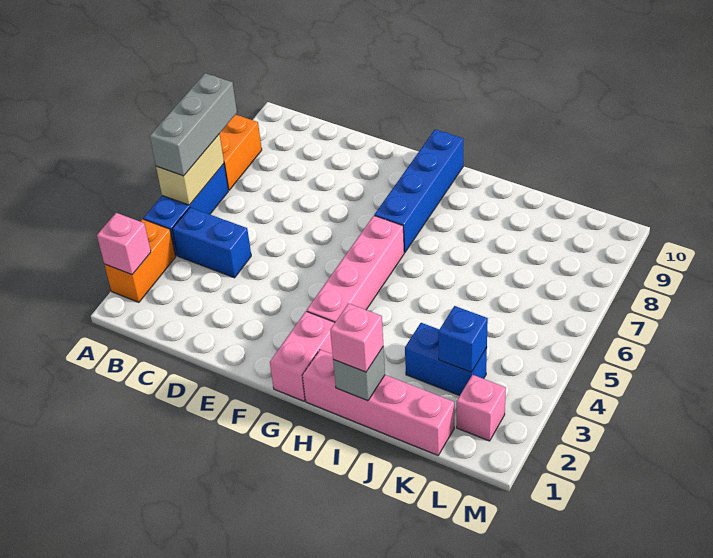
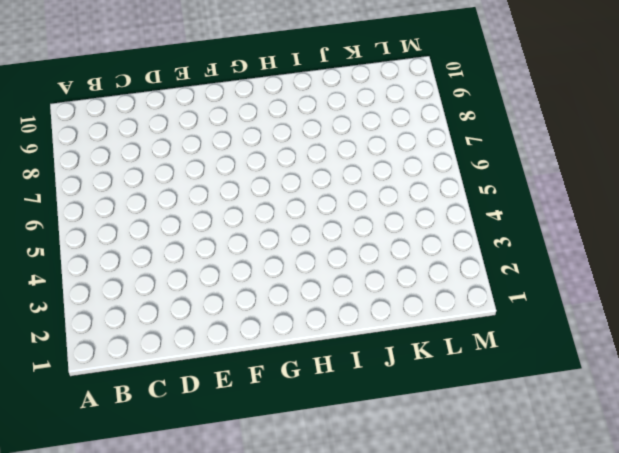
none -> orange 1x2 brick [105,219,176,302]
none -> blue 1x3 brick [143,164,228,256]
none -> orange 1x2 brick [219,115,262,190]

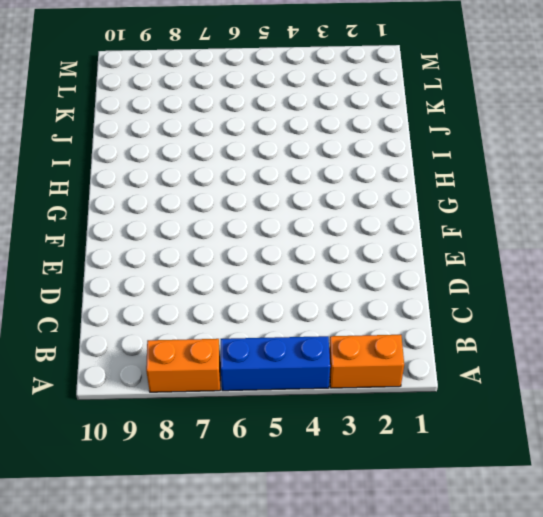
none -> blue 1x2 brick [172,207,251,278]
none -> pink 1x2 brick [270,311,335,401]
none -> pink 1x4 brick [307,216,404,322]

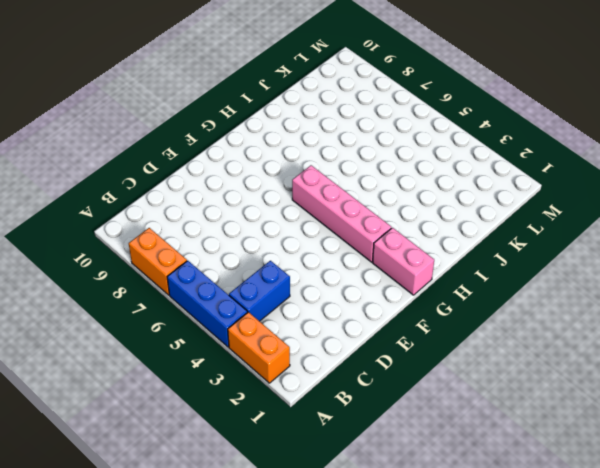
none -> blue 1x4 brick [374,129,463,253]
none -> pink 1x4 brick [303,350,454,455]
none -> blue 1x2 brick [405,323,487,396]

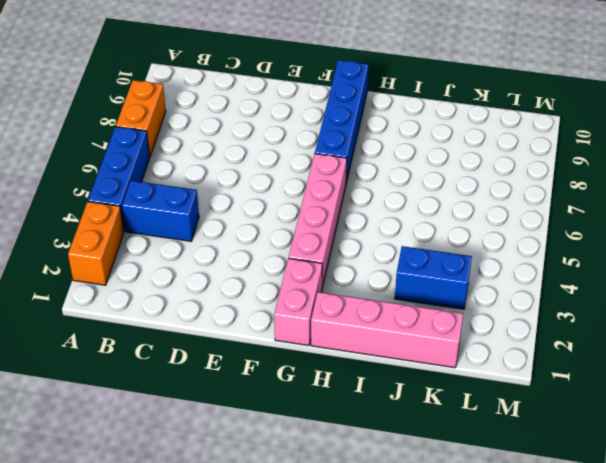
none -> pink 1x1 brick [457,375,506,441]
none -> pink 1x1 brick [97,213,151,275]
none -> tan 1x2 brick [156,134,224,205]

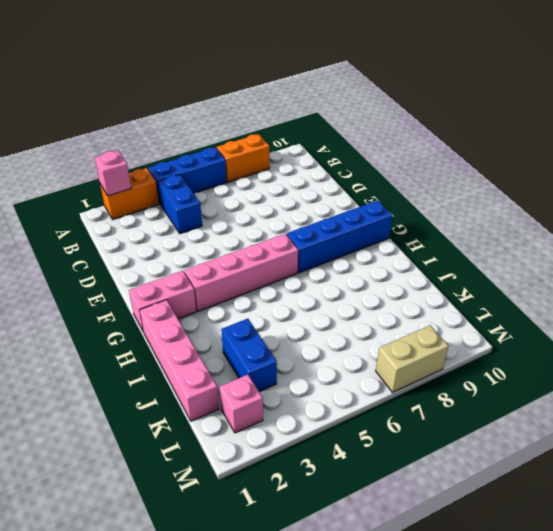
tan 1x2 brick [376,325,449,392] -> tan 1x2 brick moved to [156,134,224,205]
none -> grey 1x1 brick [333,346,385,401]
none -> blue 1x1 brick [438,306,488,372]
none -> grey 1x3 brick [150,73,237,176]

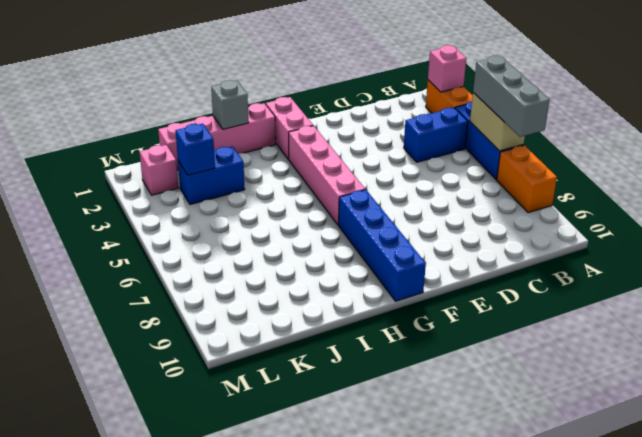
none -> pink 1x1 brick [330,303,383,372]

